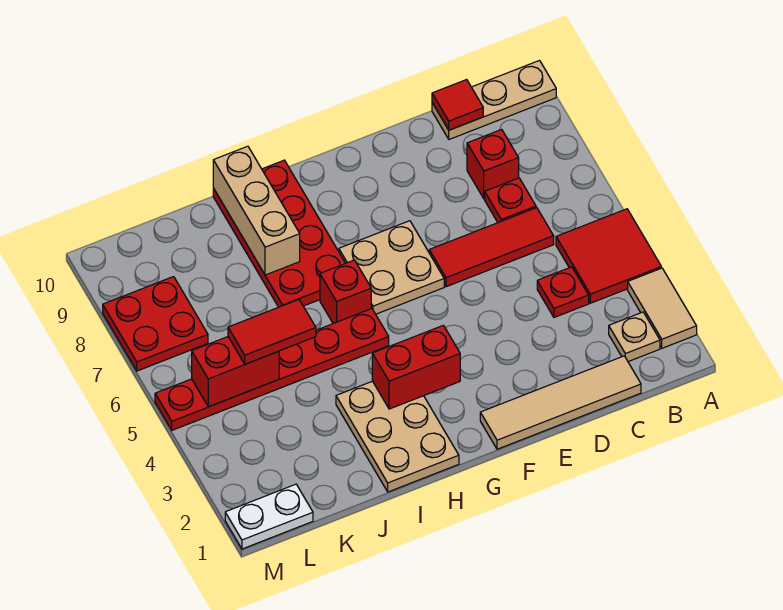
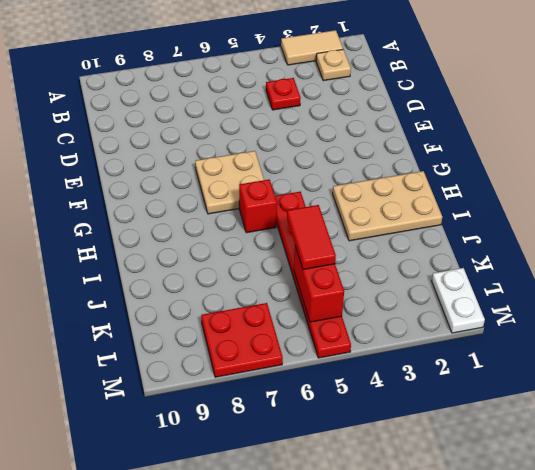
none -> red 2x2 tile [556,209,661,303]
none -> tan 1x3 plate [432,61,556,139]
none -> tan 1x4 tile [480,356,641,449]

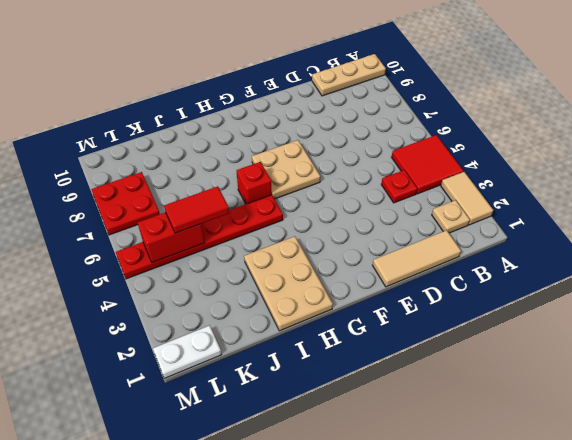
tan 1x3 tile [372,230,461,287] -> tan 1x4 tile [480,356,641,449]
none -> red 1x3 tile [429,208,554,287]
none -> red 1x1 plate [485,178,536,222]
none -> red 1x1 brick [467,129,519,199]

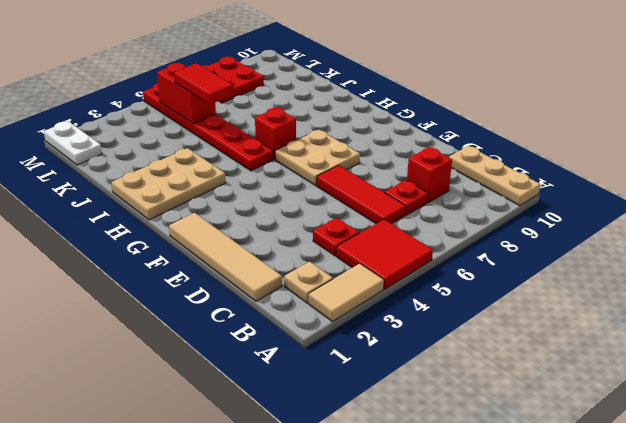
none -> red 2x4 plate [213,160,345,307]
none -> red 1x1 tile [432,80,483,130]
none -> red 1x2 brick [372,325,460,409]

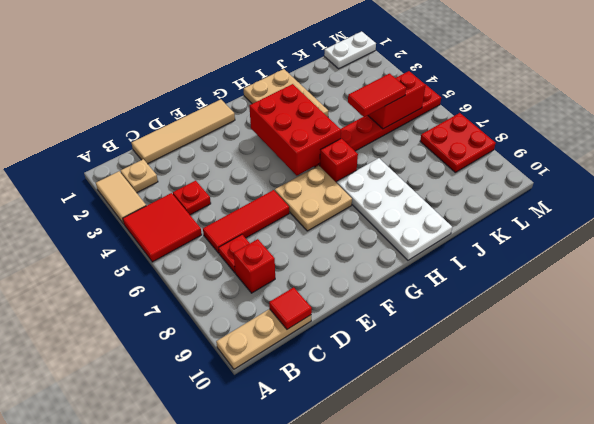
red 2x3 brick [250,84,341,175] -> red 1x2 brick [372,325,460,409]
white 2x4 plate [337,158,452,260] -> red 2x4 plate [213,160,345,307]
none -> tan 1x3 brick [213,146,300,275]

